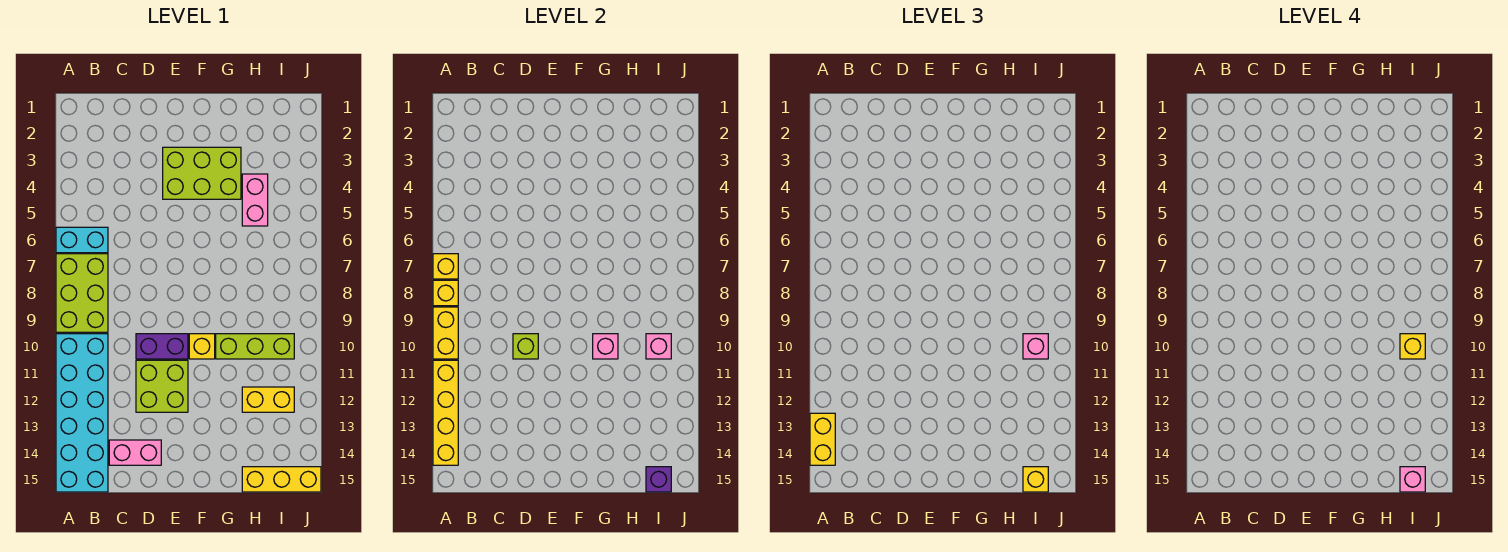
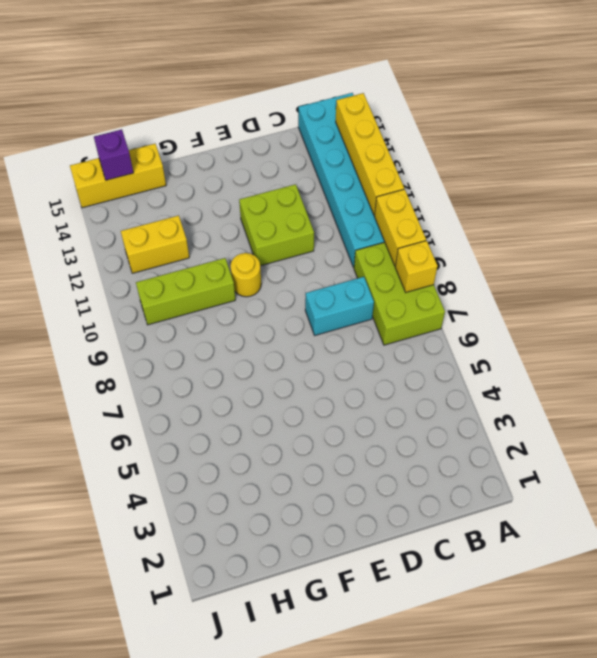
cyan 1x2 brick [305,277,374,335] -> cyan 1x2 brick moved to [56,227,108,253]
yellow 1x1 round brick [231,253,261,297] -> yellow 1x1 brick [189,334,215,359]
none -> pink 1x2 brick [109,440,161,465]
none -> purple 1x2 brick [136,334,188,359]
none -> lime 2x3 brick [163,147,241,199]

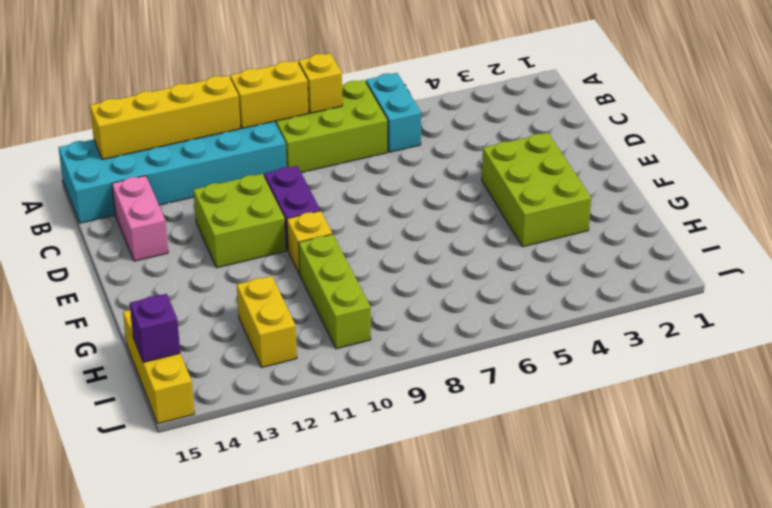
none -> pink 1x2 brick [242,174,268,226]
none -> yellow 1x1 brick [433,254,458,279]
none -> lime 1x1 brick [513,334,538,359]

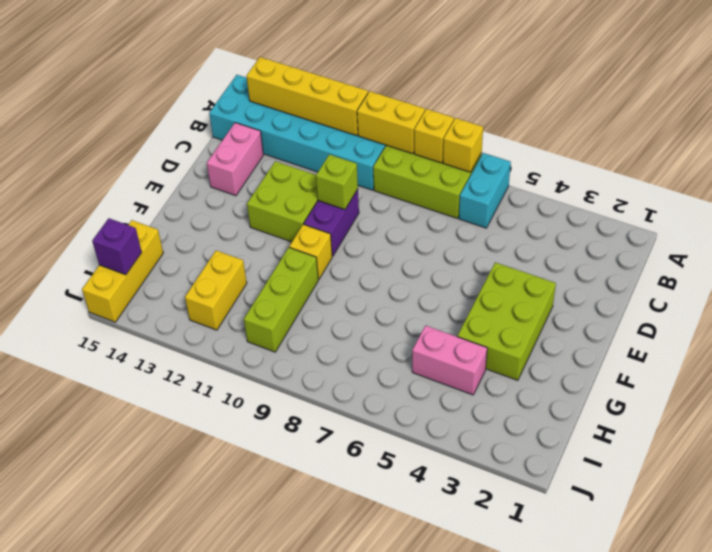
none -> pink 1x1 brick [593,334,618,359]
none -> pink 1x1 brick [646,334,671,359]
none -> yellow 1x2 brick [810,413,835,465]

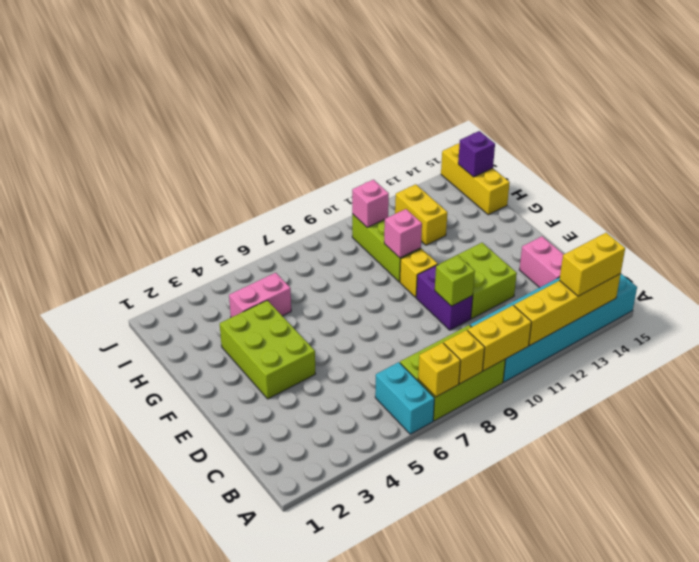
none -> pink 1x1 brick [1023,334,1048,359]
none -> yellow 1x1 brick [1023,467,1048,492]
none -> yellow 1x1 brick [1400,334,1425,359]

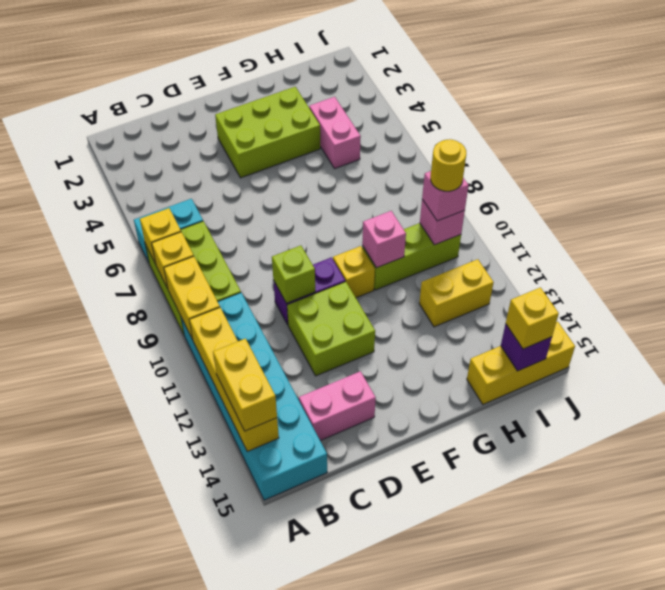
yellow 1x1 round brick [431,139,466,191] -> yellow 1x1 brick [1400,334,1425,359]
none -> pink 1x1 brick [1400,467,1425,492]

